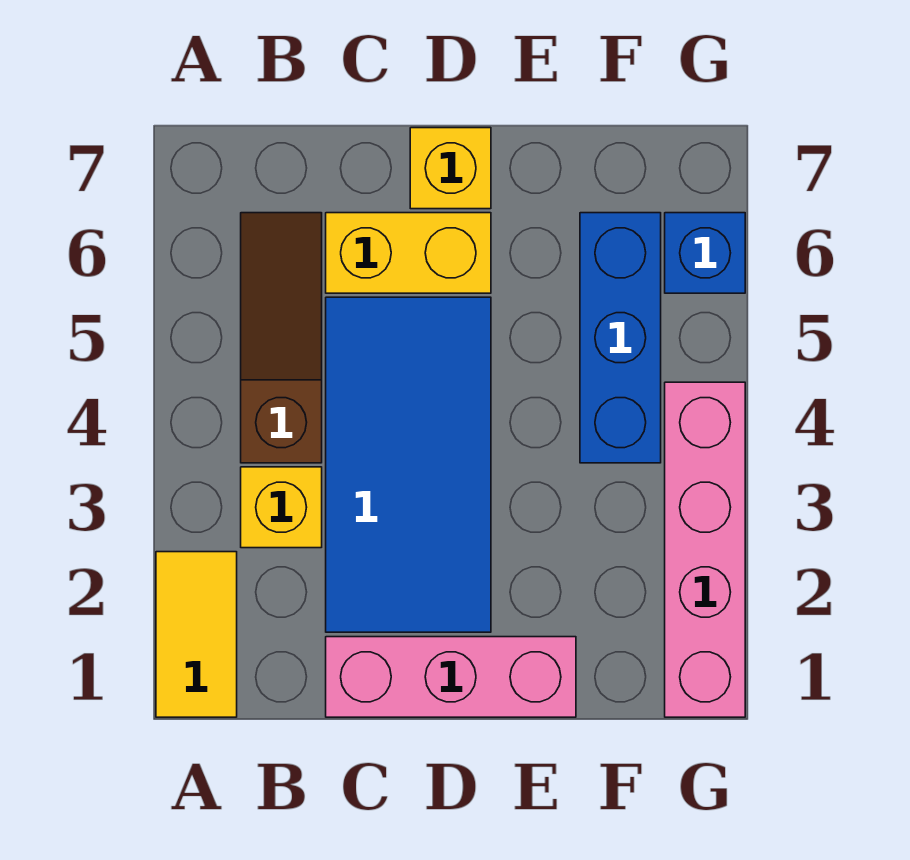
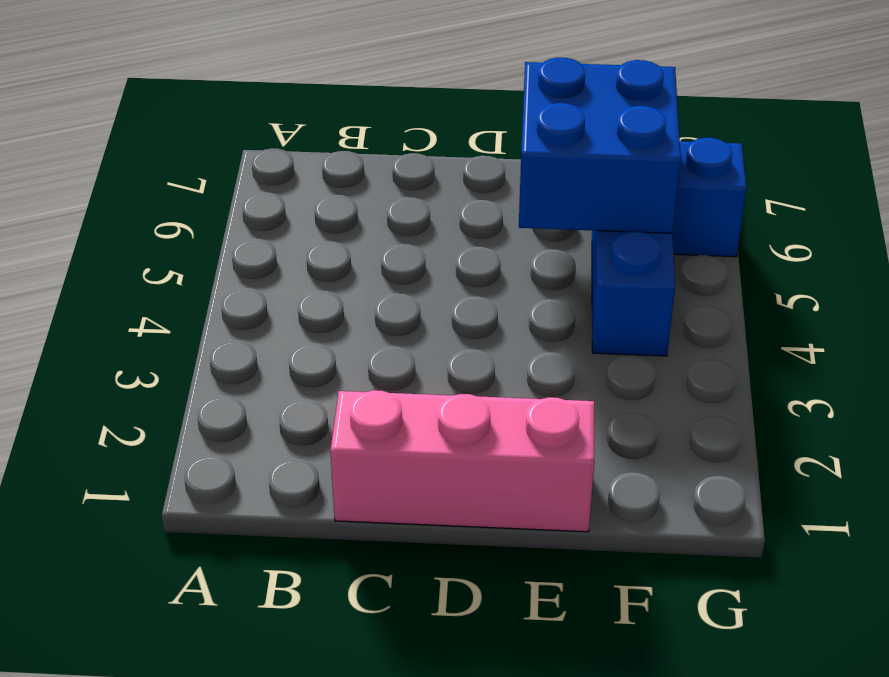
blue 2x2 brick [519,58,681,233] -> none
none -> yellow 1x2 tile [156,552,237,717]
none -> yellow 1x1 brick [241,467,322,548]

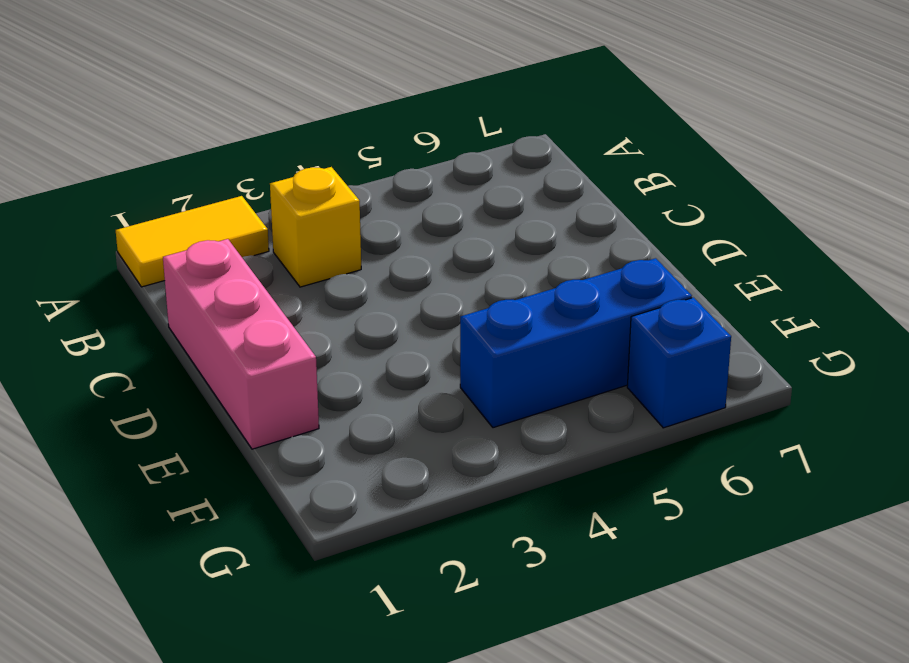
none -> brown 1x3 slope [241,213,322,463]
none -> blue 2x4 tile [326,297,491,632]

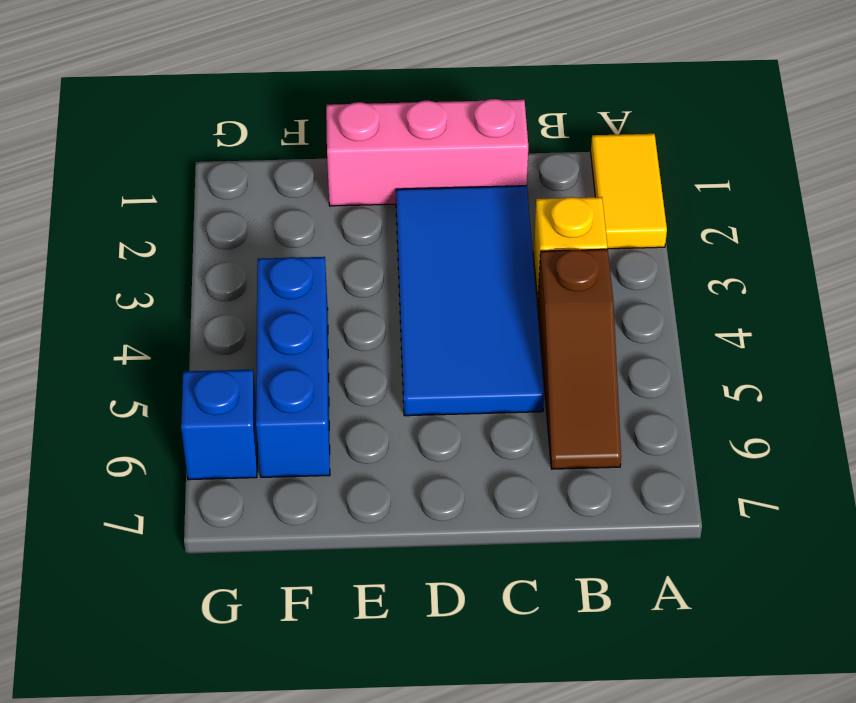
none -> yellow 1x2 brick [326,213,491,293]
none -> yellow 1x1 brick [410,128,491,209]

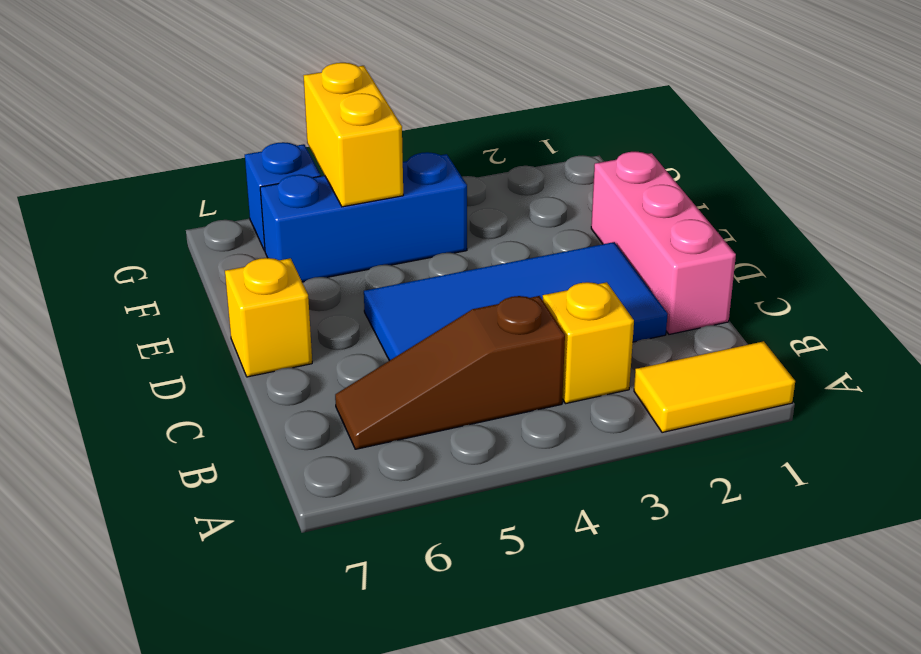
yellow 1x2 brick [304,63,403,207] -> yellow 1x2 brick moved to [326,213,491,293]
none -> pink 1x4 brick [665,382,745,717]

